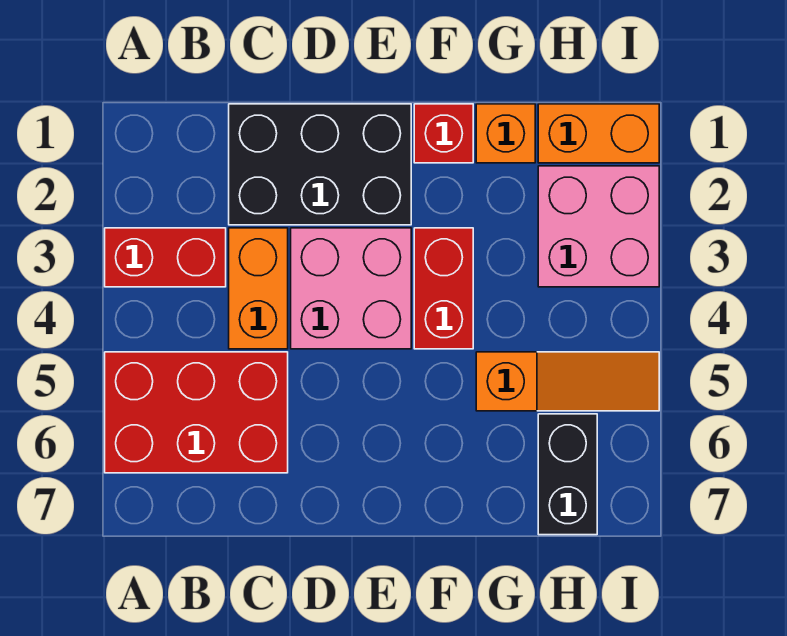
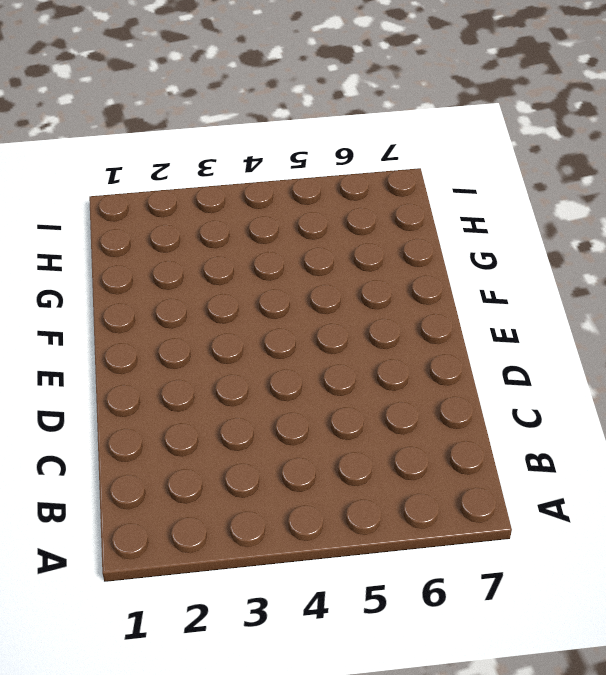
none -> red 1x2 brick [105,228,226,287]
none -> red 2x3 brick [105,352,288,473]
none -> black 2x3 brick [229,104,411,225]

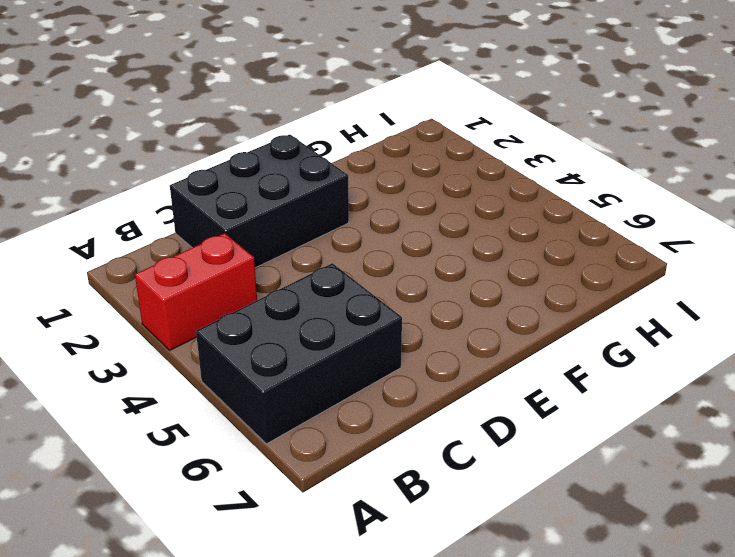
black 2x3 brick [196,263,402,444] -> red 2x3 brick [105,352,288,473]
none -> orange 1x2 brick [229,228,288,349]
none -> pink 2x2 brick [291,228,411,349]
none -> red 1x1 brick [414,104,473,163]

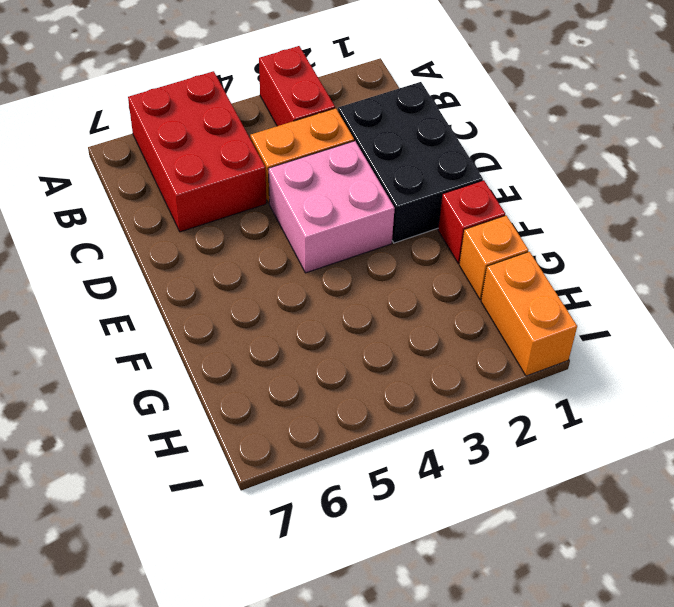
none -> red 1x2 brick [414,228,473,349]
none -> orange 1x3 slope [476,352,659,411]
none -> pink 2x2 brick [538,166,659,287]

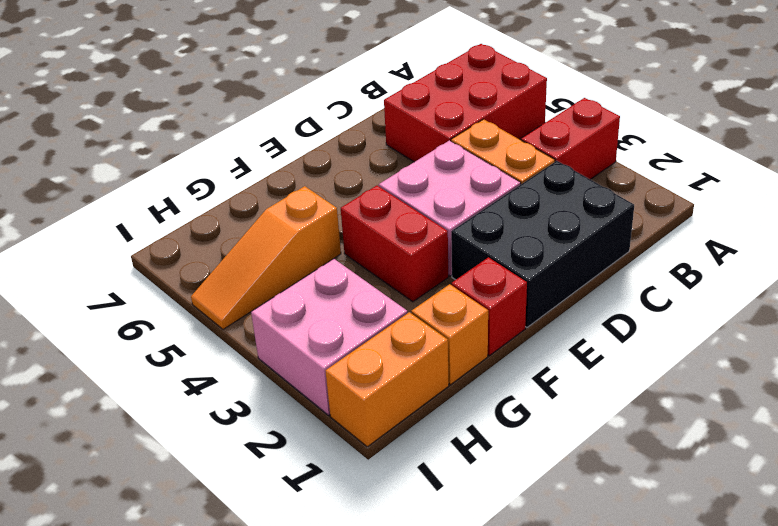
none -> black 1x2 brick [538,414,597,535]

